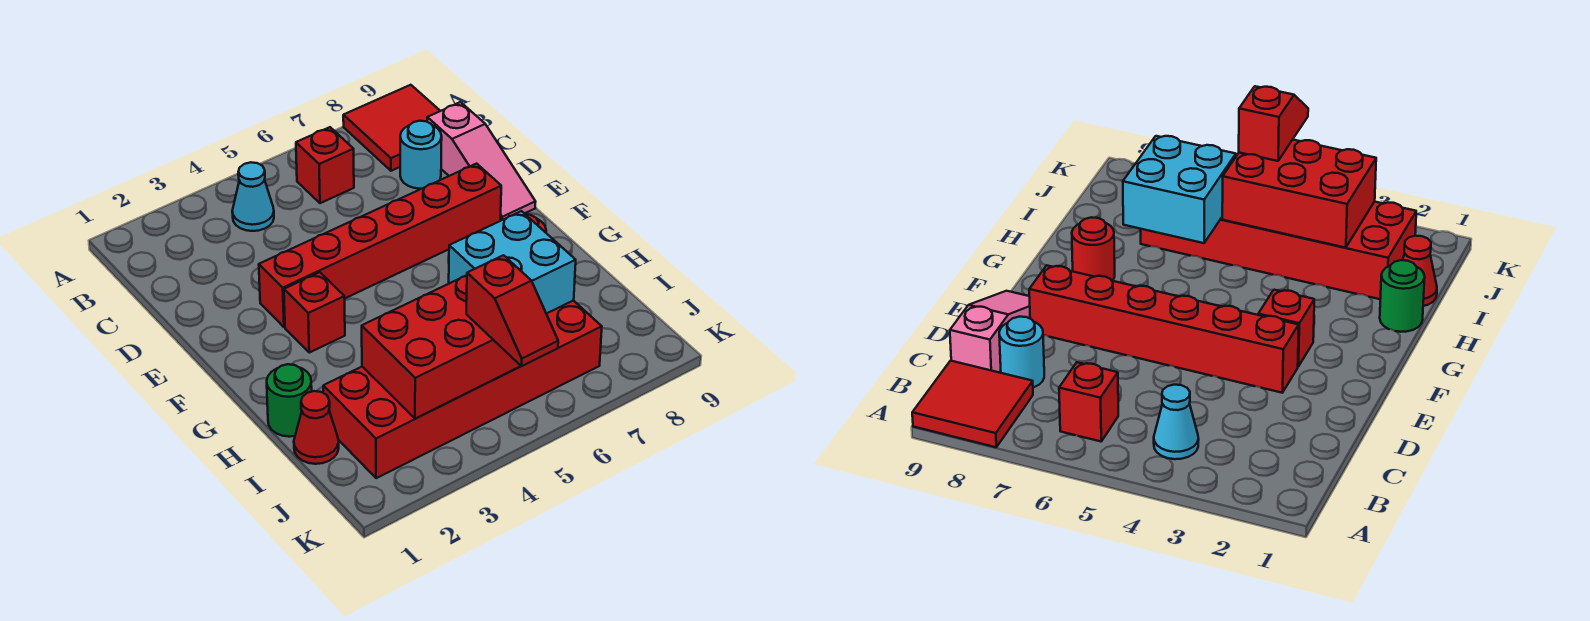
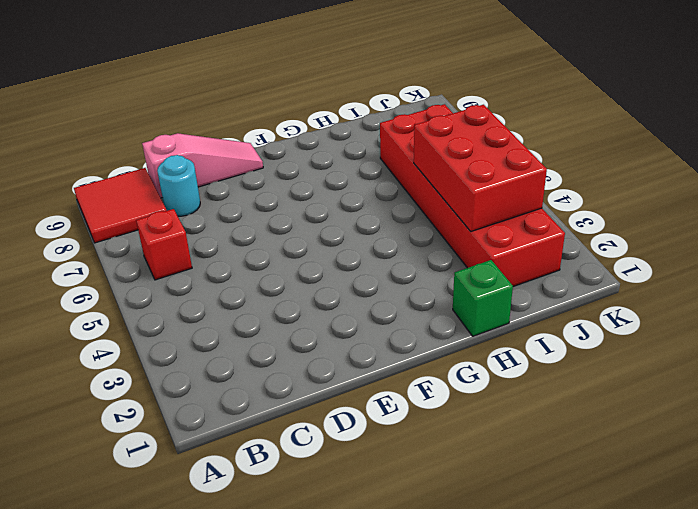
green 1x1 brick [453,260,513,336] -> green 1x1 round brick [267,364,312,437]
none -> cyan 1x1 cone [232,162,274,231]
none -> red 1x6 brick [259,164,501,327]
none -> red 1x1 brick [284,272,345,353]

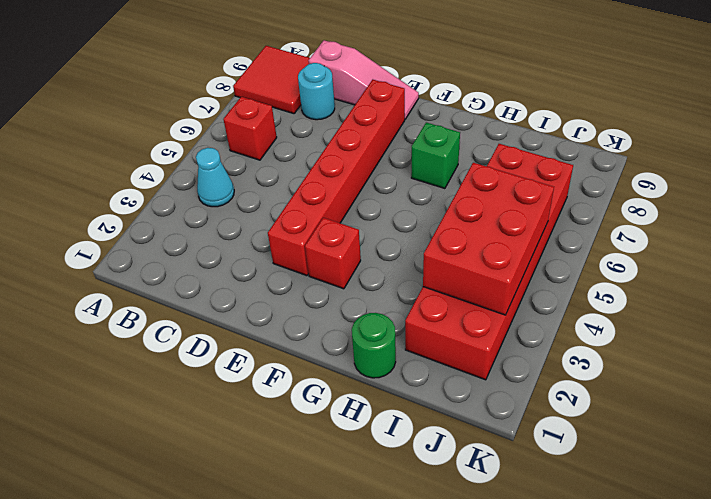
green 1x1 brick [411,123,460,189] -> none
none -> red 1x1 round brick [1072,217,1115,281]
none -> red 1x1 cone [294,391,339,464]
none -> cyan 2x2 brick [449,211,576,314]

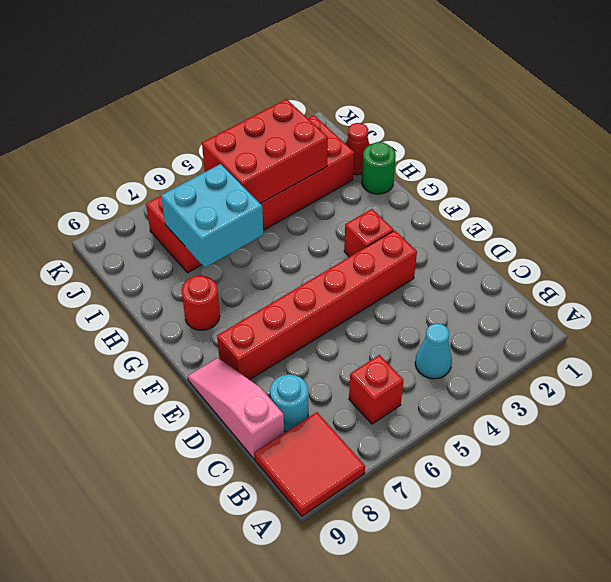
none -> red 1x2 slope [466,255,558,366]

